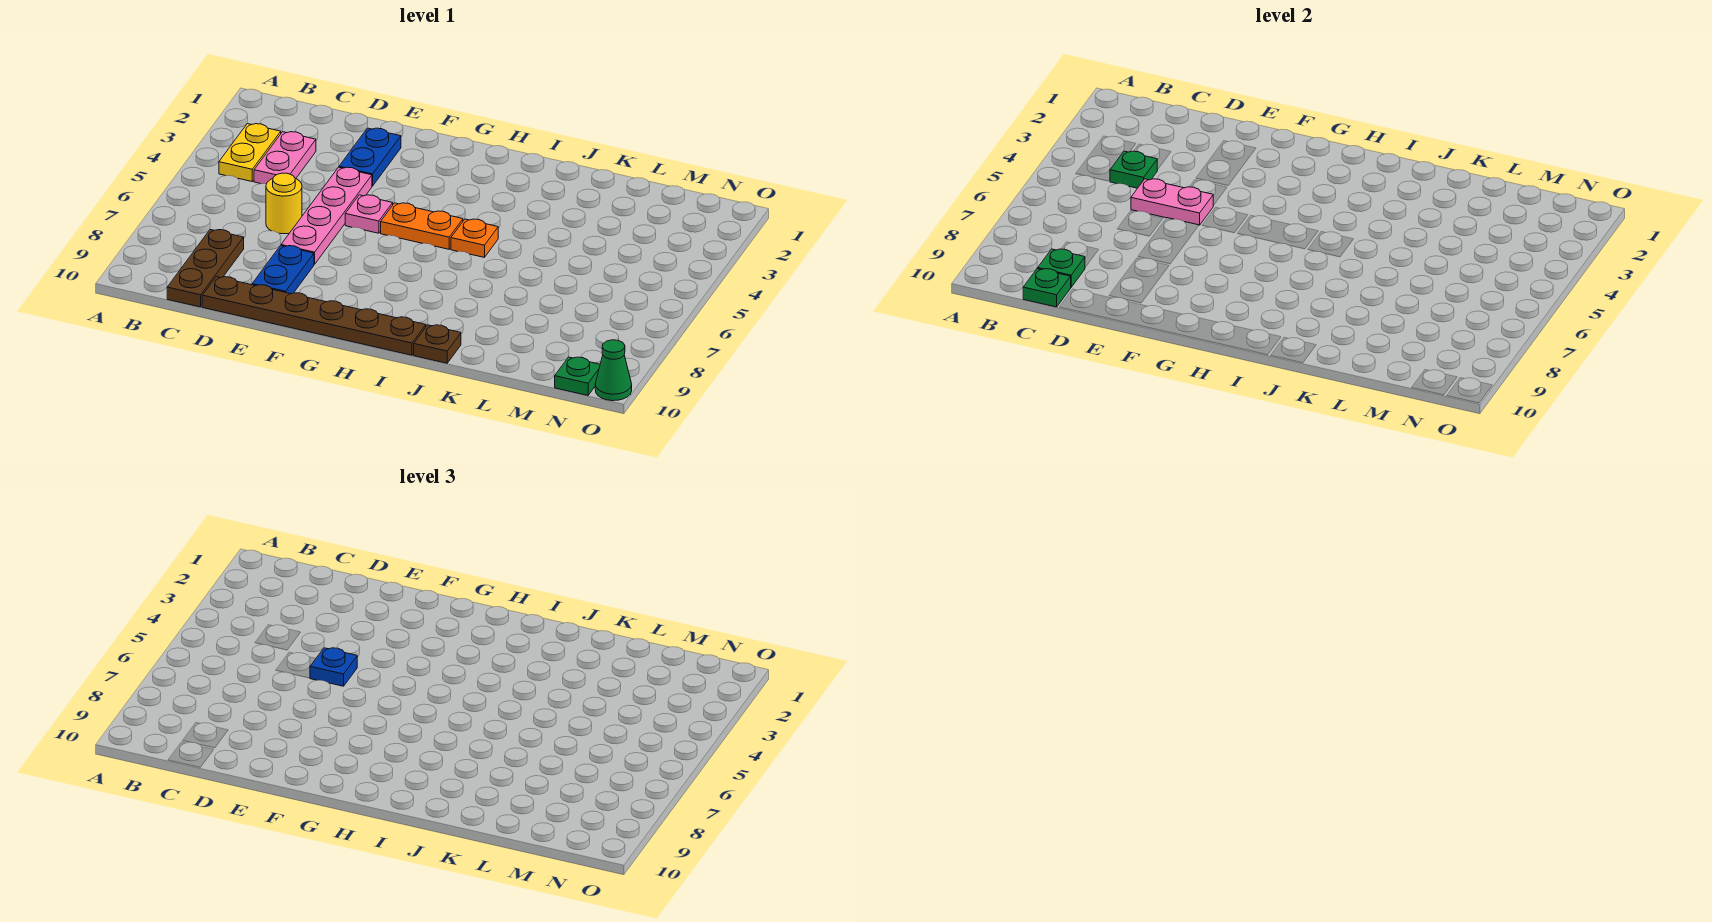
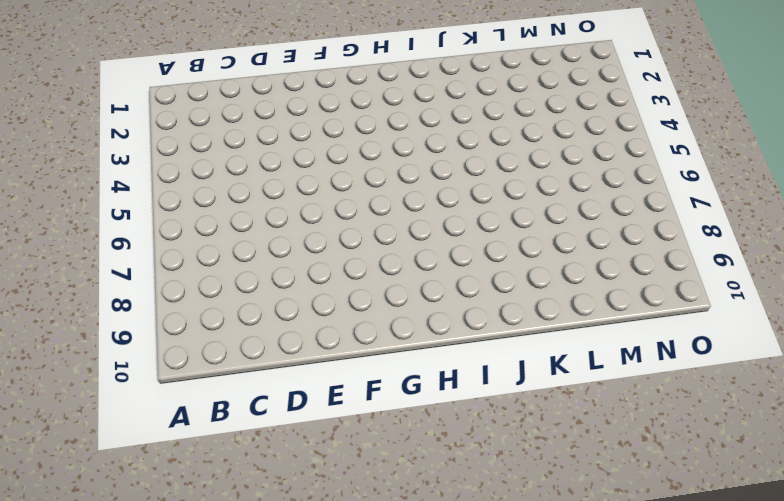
none -> yellow 1x2 plate [219,124,281,181]
none -> pink 1x2 plate [254,132,316,184]
none -> brown 1x3 plate [167,230,244,307]

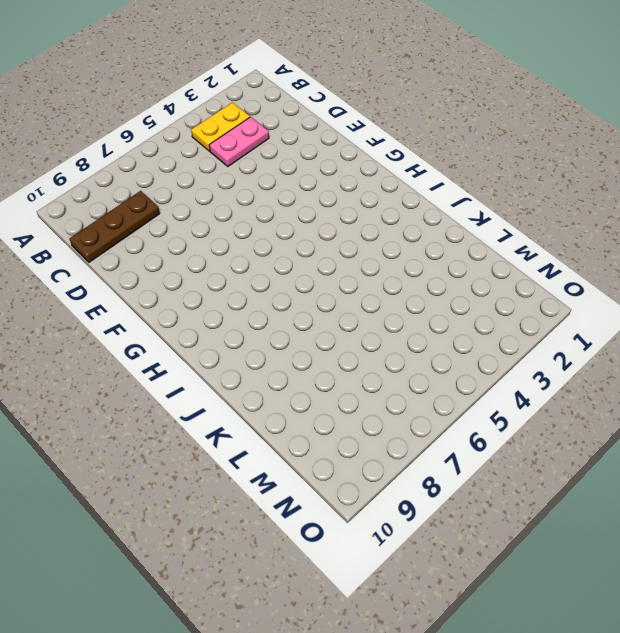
none -> yellow 1x1 round brick [266,173,302,234]
none -> brown 1x6 plate [202,277,426,355]
none -> blue 1x2 plate [339,128,401,186]

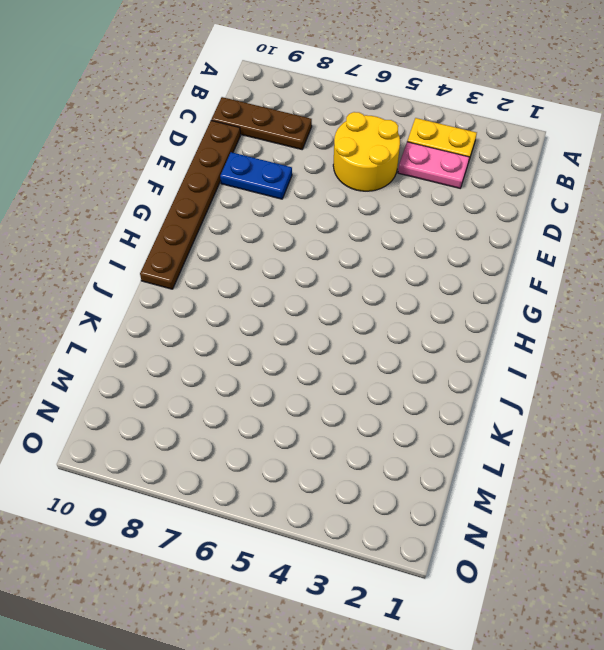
yellow 2x2 round brick [333,112,400,191] -> yellow 1x1 round brick [266,173,302,234]
none -> blue 1x2 plate [339,128,401,186]
none -> pink 1x4 plate [281,167,372,264]
none -> pink 1x1 plate [345,195,393,233]

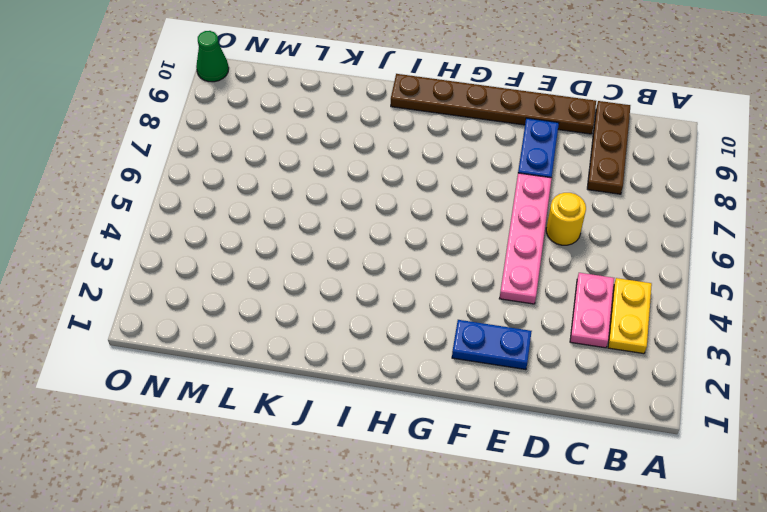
blue 1x2 plate [452,320,532,370] -> blue 1x2 plate turned to [339,128,401,186]
none -> pink 1x1 plate [345,195,393,233]
none -> orange 1x2 plate [381,203,463,249]
none -> orange 1x1 plate [451,219,498,257]

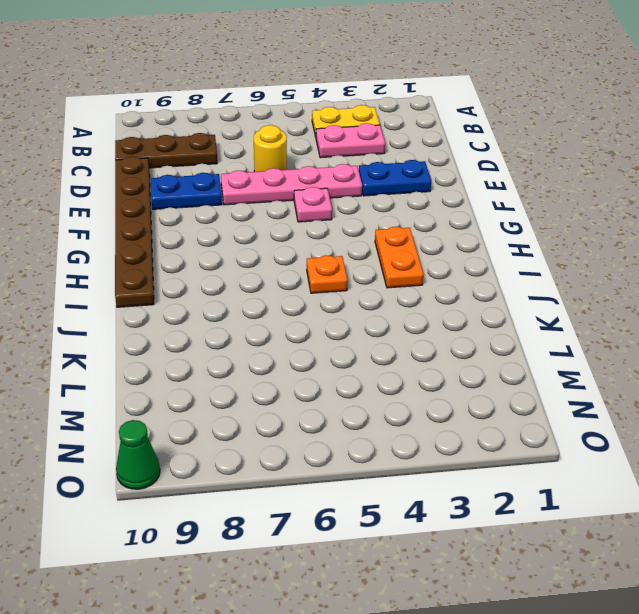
orange 1x2 plate [375,227,424,288] -> orange 1x2 plate moved to [381,203,463,249]
none -> brown 1x1 plate [414,325,461,363]
none -> green 1x1 plate [555,357,600,395]
none -> green 1x1 plate [1110,151,1157,188]

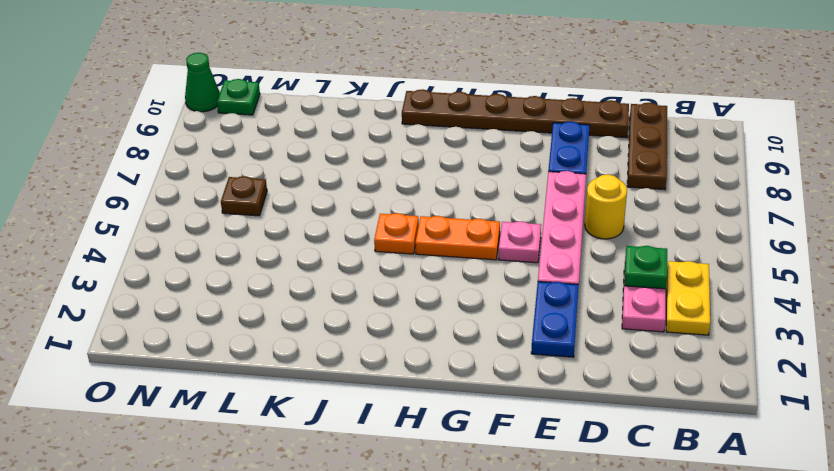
brown 1x1 plate [221,176,267,216] -> brown 1x1 plate moved to [414,325,461,363]
none -> green 1x1 plate [1038,249,1085,287]
none -> green 1x1 plate [1023,269,1071,307]
none -> pink 1x2 plate [1131,179,1213,225]

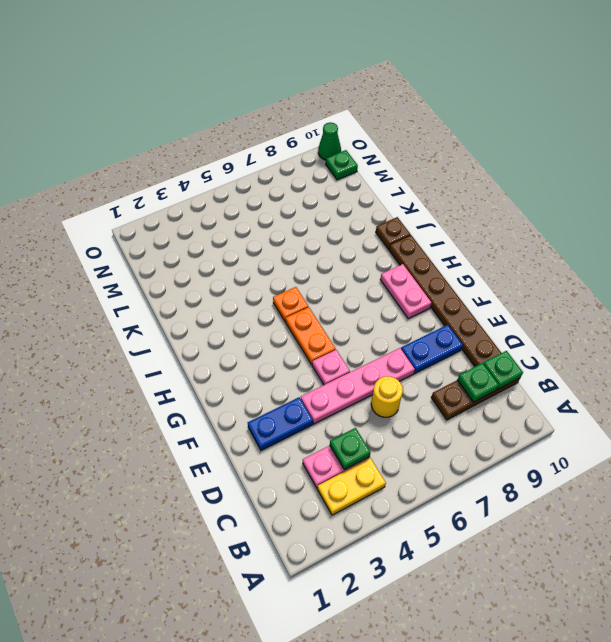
pink 1x2 plate [380,264,432,319] -> pink 1x2 plate moved to [1131,179,1213,225]
none -> blue 1x1 plate [310,648,357,686]

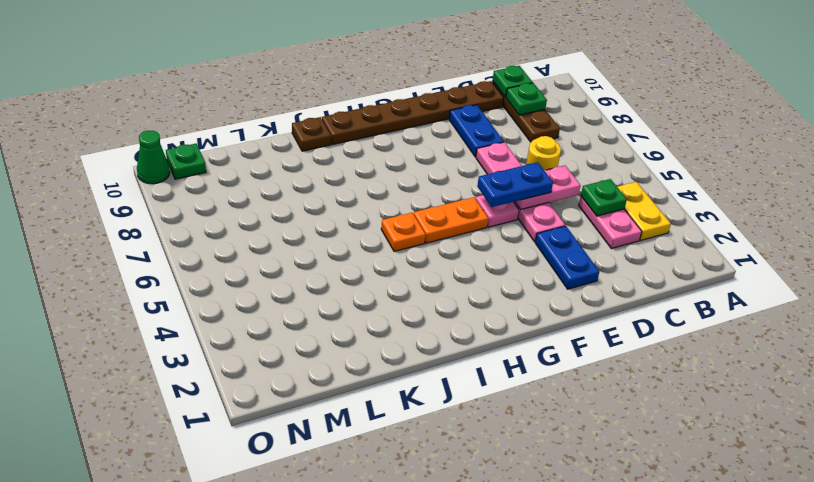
blue 1x2 plate [477,162,553,207] -> blue 1x1 plate [310,648,357,686]

